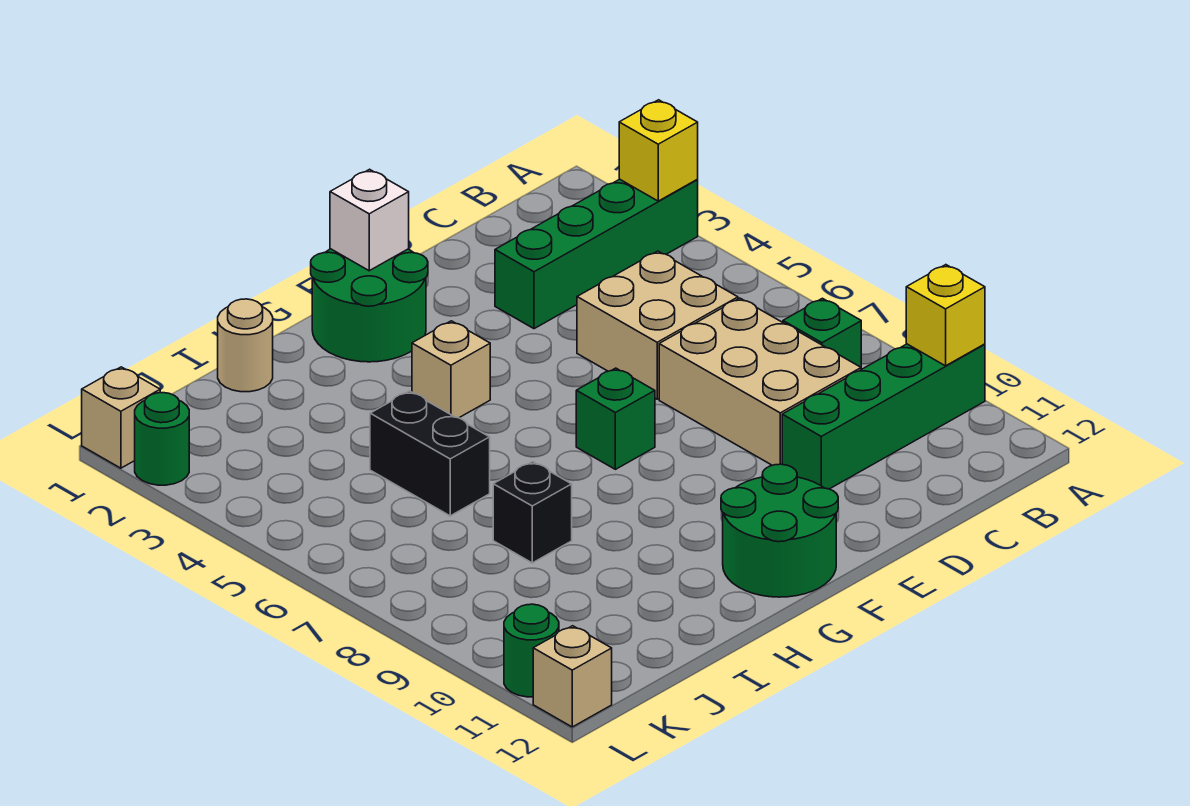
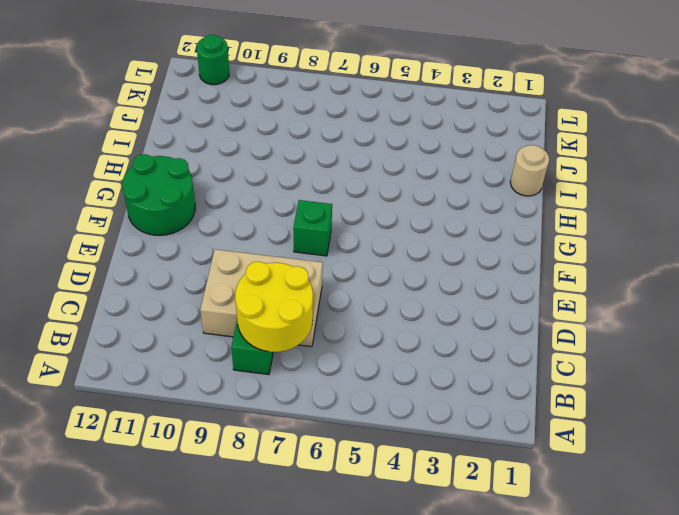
yellow 2x2 round brick [235,262,313,352] -> none
none -> green 1x4 brick [495,179,698,329]
none -> green 1x4 brick [782,344,985,489]
none -> tan 2x2 brick [577,251,738,399]

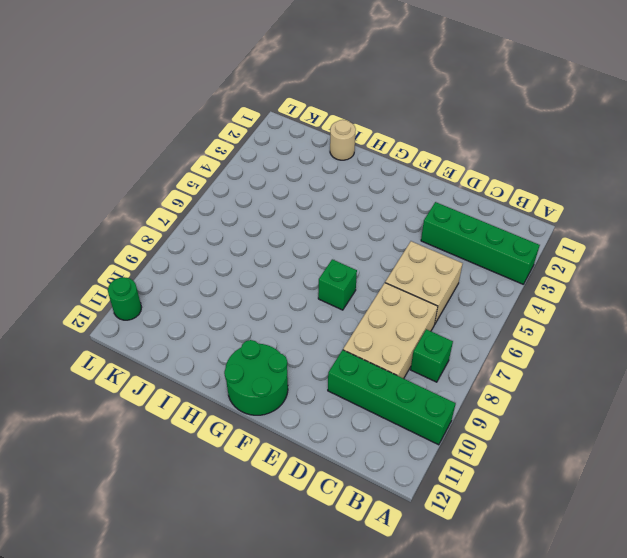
none -> green 2x2 round brick [311,249,428,362]
none -> tan 1x1 brick [412,321,490,418]
none -> black 1x2 brick [370,391,490,516]

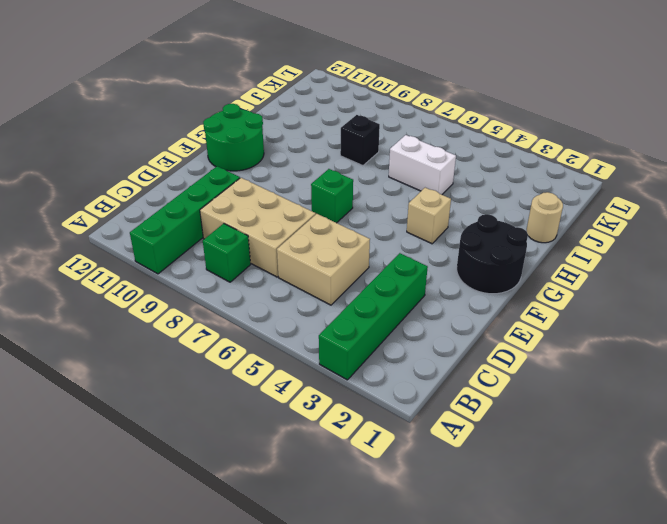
black 2x2 round brick [457,214,528,294] -> green 2x2 round brick [311,249,428,362]
white 1x2 brick [389,135,456,195] -> black 1x2 brick [370,391,490,516]
none -> tan 1x1 brick [82,367,160,468]
none -> green 1x1 round brick [135,393,189,485]
none -> green 1x1 round brick [504,604,559,697]

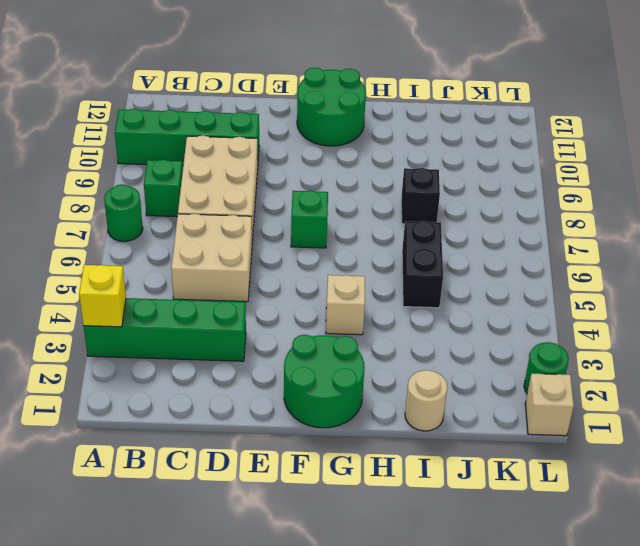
green 1x1 round brick [104,184,143,241] -> green 1x1 round brick moved to [504,604,559,697]
none -> tan 1x1 brick [533,626,612,727]
none -> yellow 1x1 brick [906,265,985,366]
none -> white 1x1 brick [330,169,409,271]

